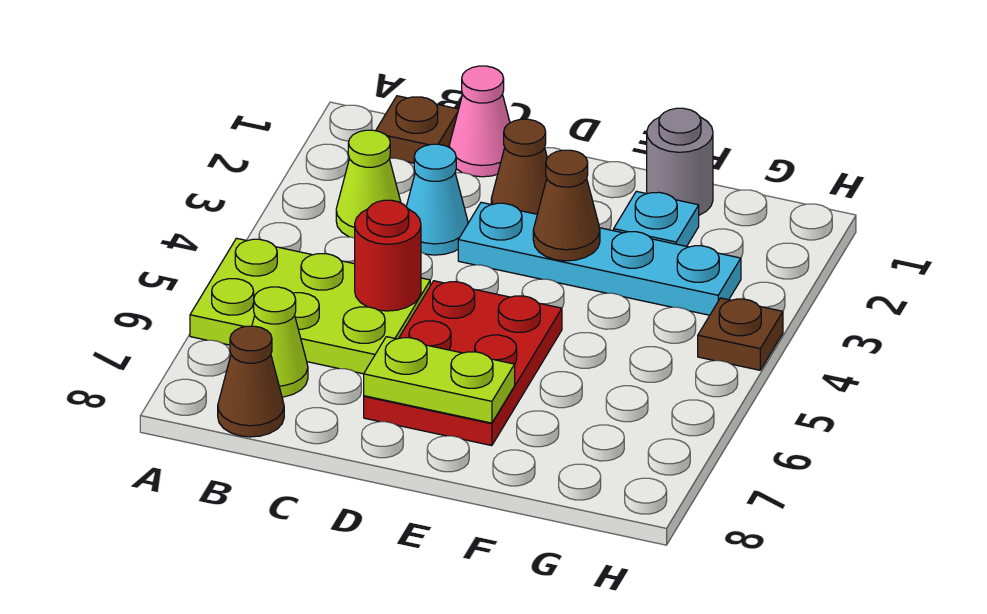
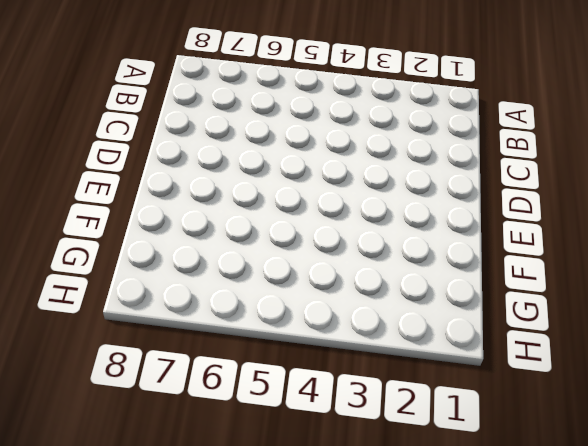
none -> lime 2x3 plate [190,238,430,374]
none -> brown 1x1 plate [376,96,459,163]
none -> lime 1x1 cone [336,130,401,238]

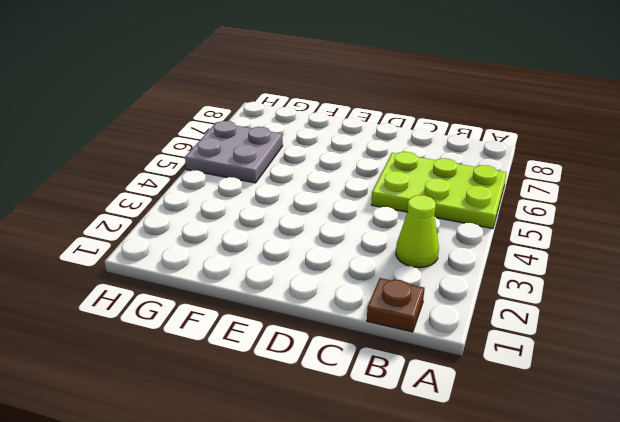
grey 2x2 plate [185,121,283,183] -> none
none -> lime 1x1 cone [252,287,308,397]
none -> brown 1x1 cone [218,326,284,437]
none -> pink 1x1 cone [449,66,510,177]

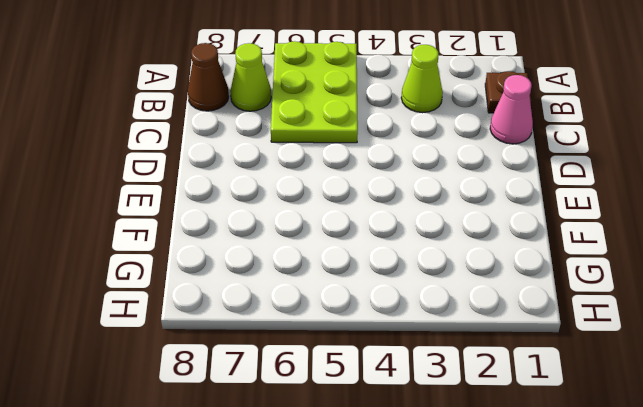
none -> cyan 1x1 cone [406,144,468,255]
none -> brown 1x1 cone [491,119,547,214]
none -> cyan 1x4 plate [458,202,741,315]

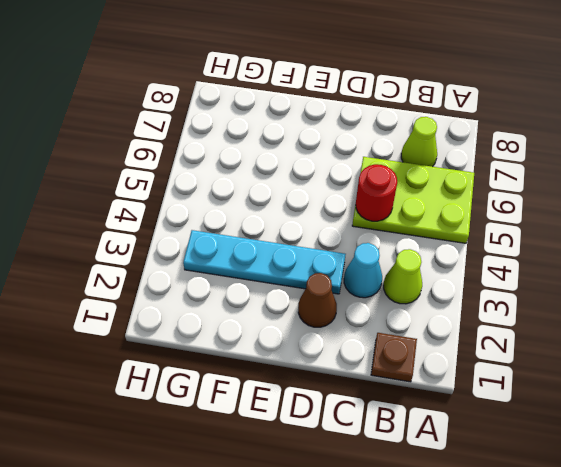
none -> brown 1x1 cone [218,326,284,437]
none -> pink 1x1 cone [449,66,510,177]
none -> red 2x3 plate [364,281,562,446]

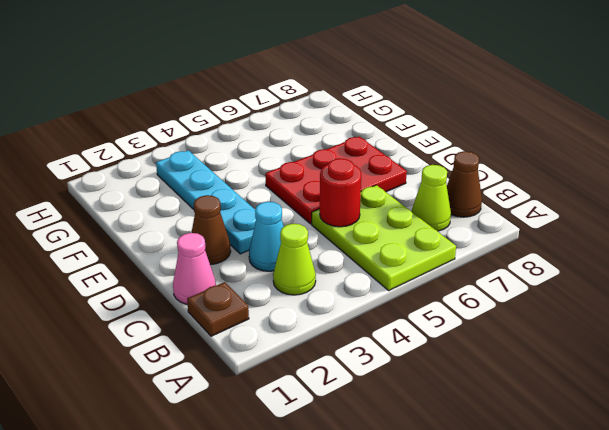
none -> grey 1x1 round brick [647,108,713,215]
none -> cyan 1x1 plate [614,191,699,246]
none -> brown 1x1 plate [698,298,783,370]

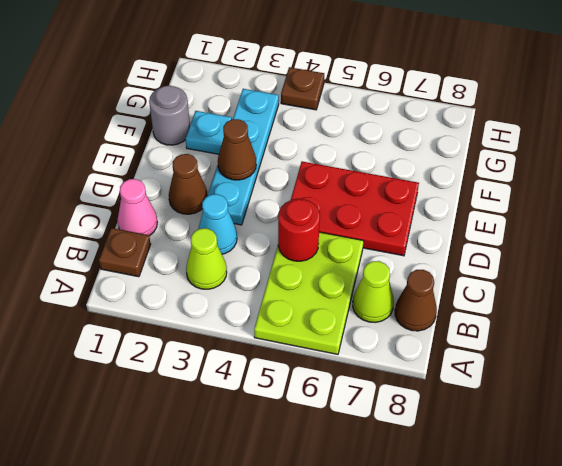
none -> lime 1x2 plate [364,337,515,423]

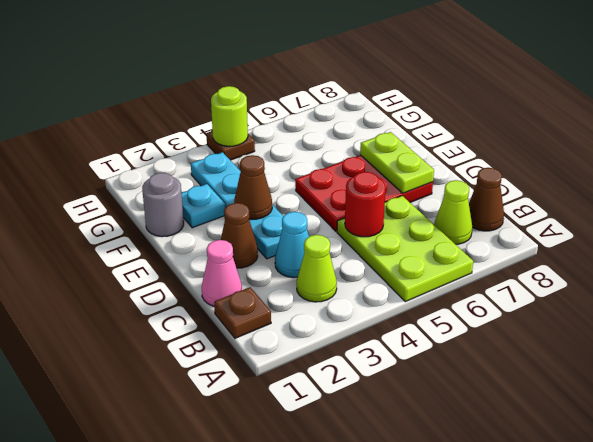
lime 1x1 round brick [211,86,248,146] -> none

